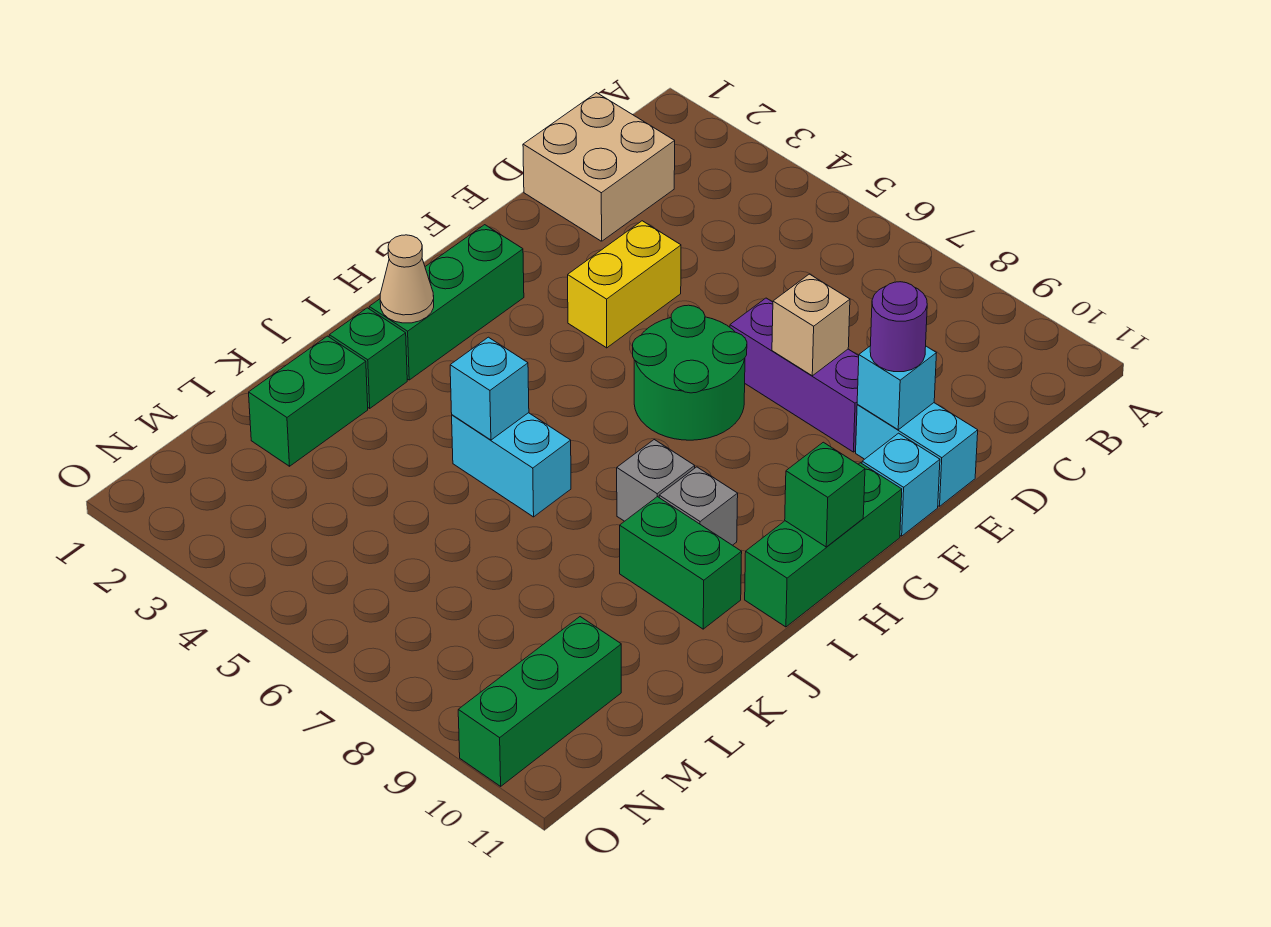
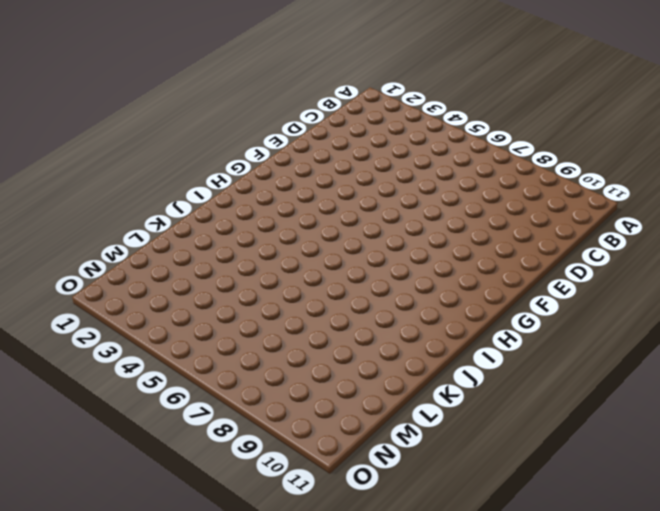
none -> tan 2x2 brick [523,93,675,241]
none -> yellow 1x2 brick [568,221,681,348]
none -> purple 1x3 brick [730,298,859,452]

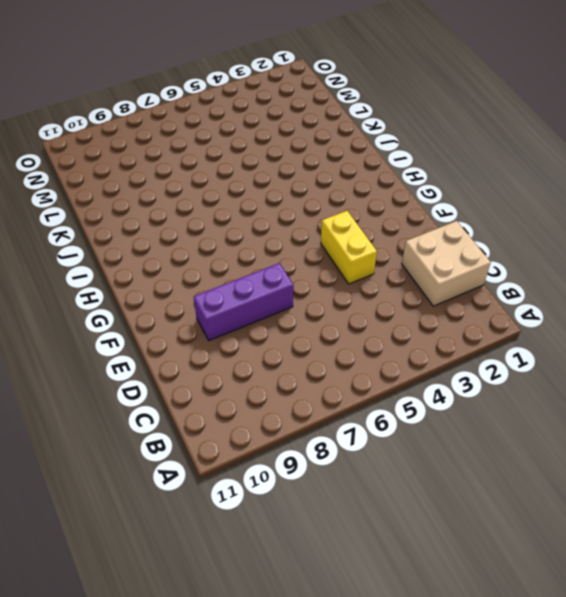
none -> cyan 1x2 brick [856,403,978,506]
none -> green 2x2 round brick [633,305,747,440]
none -> cyan 1x1 brick [862,433,940,536]

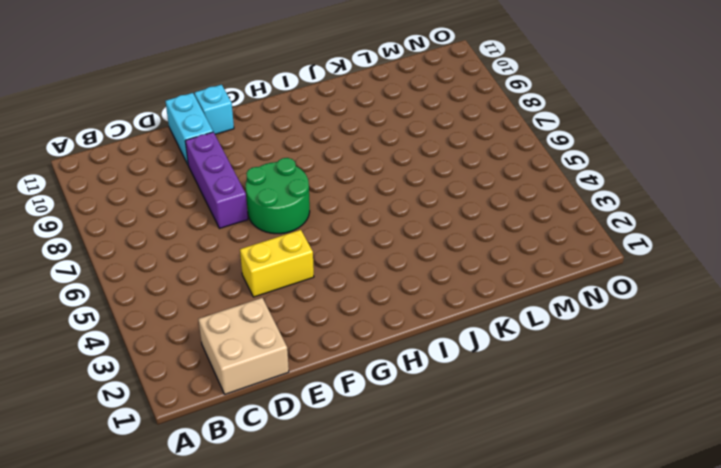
none -> green 1x3 brick [369,225,524,380]
none -> green 1x3 brick [745,463,902,627]
none -> grey 1x1 brick [617,440,695,521]

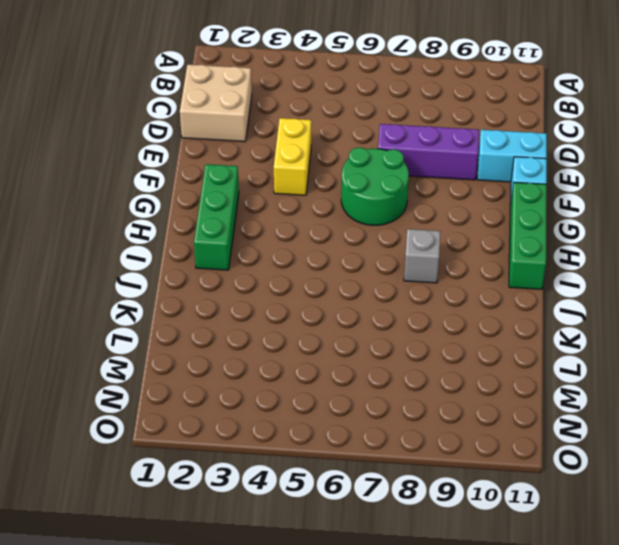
none -> grey 1x1 brick [659,467,738,545]
none -> green 1x1 brick [329,308,407,408]
none -> cyan 1x2 brick [452,413,571,517]

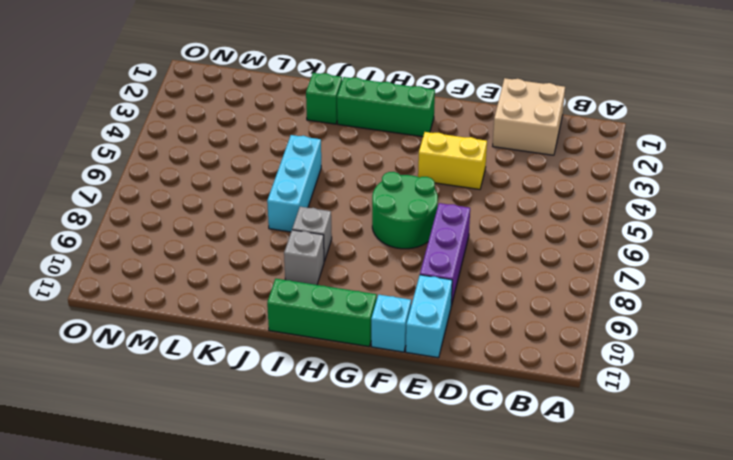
cyan 1x3 brick [267,135,321,232] -> cyan 1x2 brick [452,413,571,517]
none -> green 1x2 brick [620,497,742,629]
none -> green 1x2 brick [249,336,368,466]
none -> green 1x3 brick [458,617,621,786]

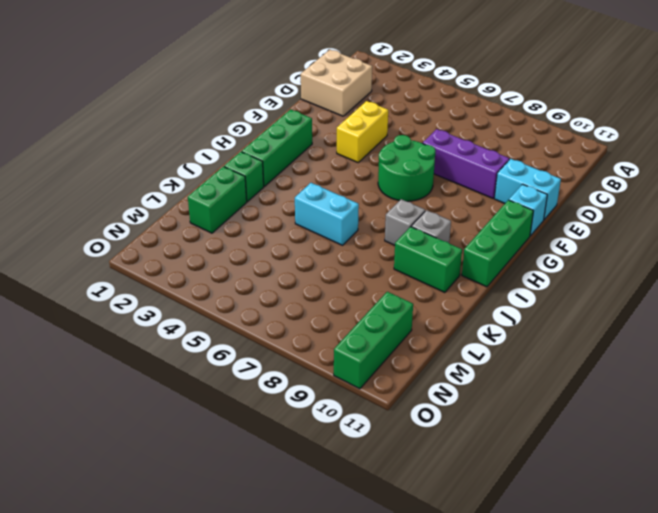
none -> tan 1x1 brick [772,274,850,376]
none -> cyan 1x1 brick [857,346,936,430]
none -> green 1x1 brick [785,442,865,547]

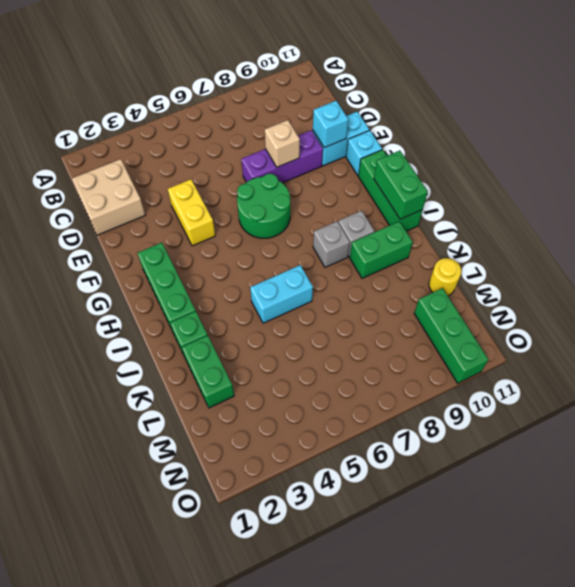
green 1x2 brick [374,151,428,219] -> green 1x1 brick [785,442,865,547]
yellow 1x1 round brick [429,258,461,296] -> none
none -> tan 1x1 cone [380,235,434,323]
none -> cyan 1x1 brick [450,337,529,440]
none -> purple 1x1 round brick [870,282,927,372]

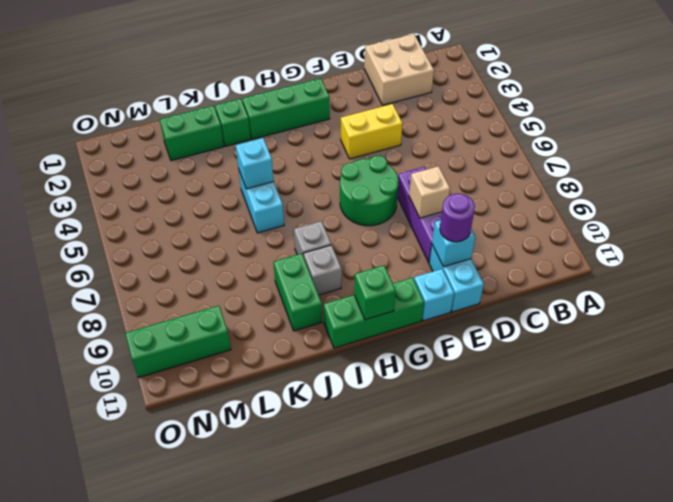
none -> tan 1x1 cone [380,235,434,323]

